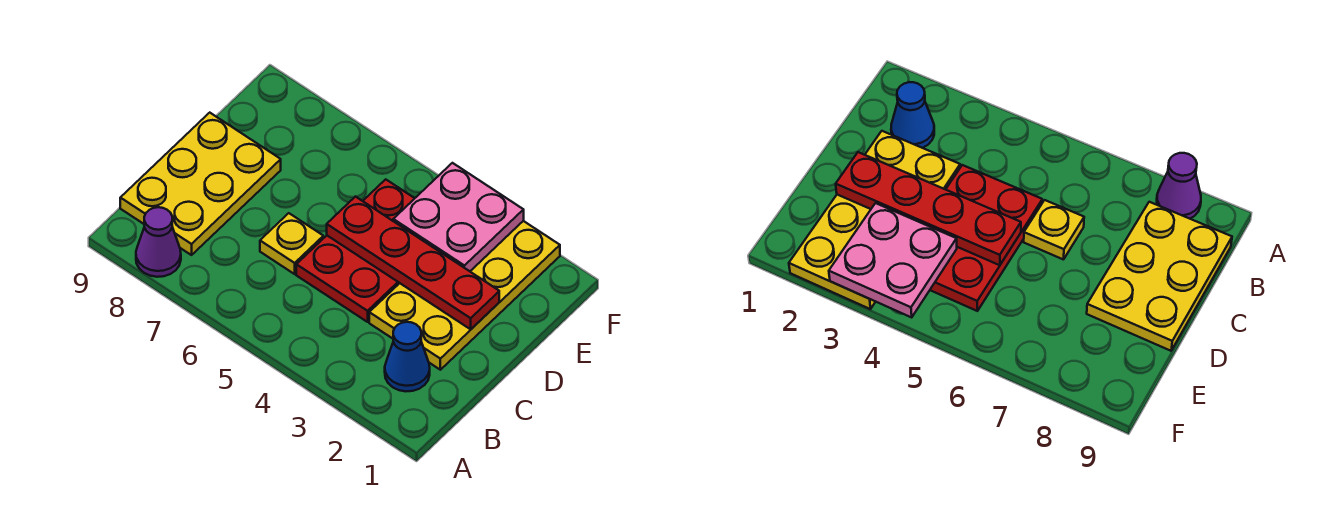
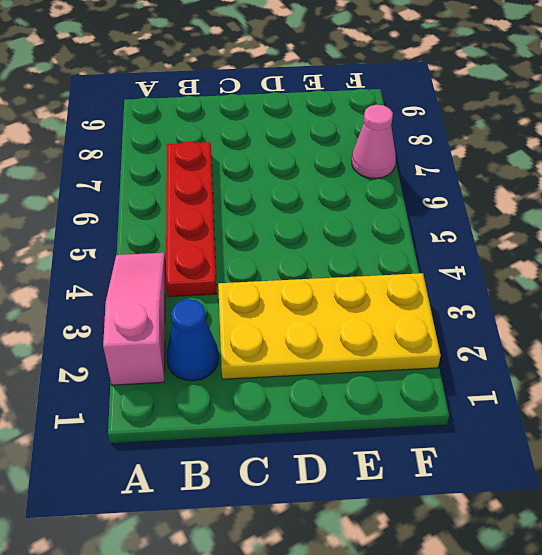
pink 1x3 slope [103,253,165,385] -> none
red 1x4 plate [166,141,216,297] -> red 1x4 plate moved to [327,197,499,329]
pink 1x1 cone [352,105,396,178] -> none
none -> purple 1x1 cone [136,207,181,277]
none -> yellow 2x3 plate [120,113,281,255]

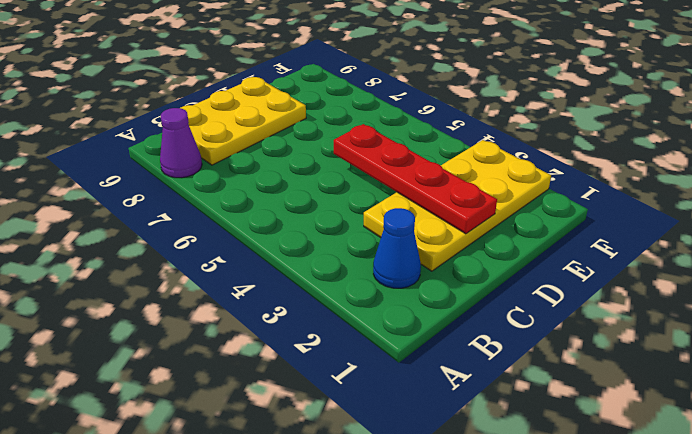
none -> red 2x3 plate [296,179,415,322]
none -> yellow 1x1 plate [260,213,323,274]

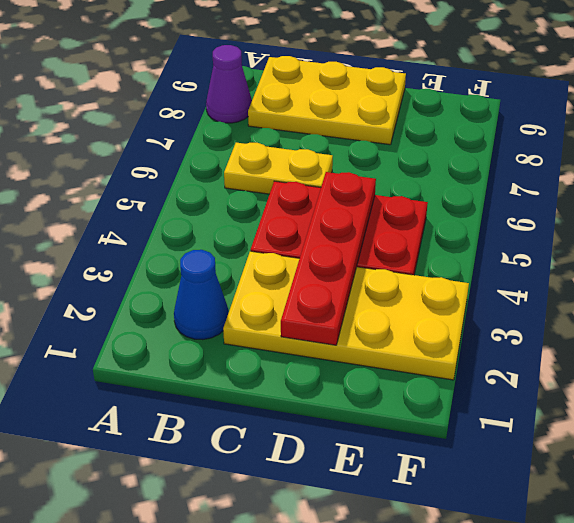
yellow 1x2 plate [224,143,333,194] -> yellow 1x1 plate [260,213,323,274]
none -> pink 2x2 plate [393,163,524,271]

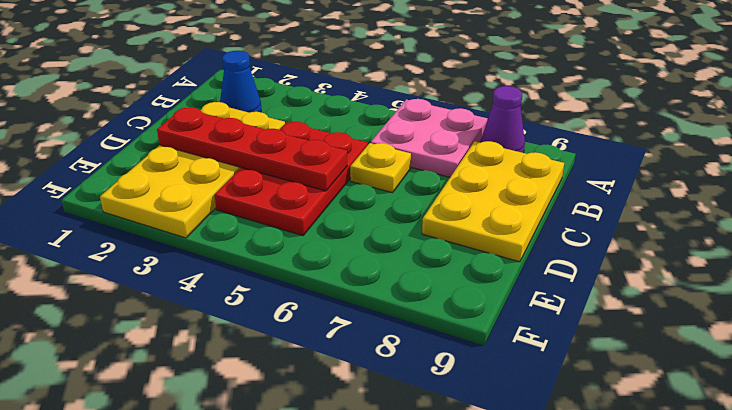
pink 2x2 plate [371,99,487,177] -> pink 2x2 plate moved to [393,163,524,271]

